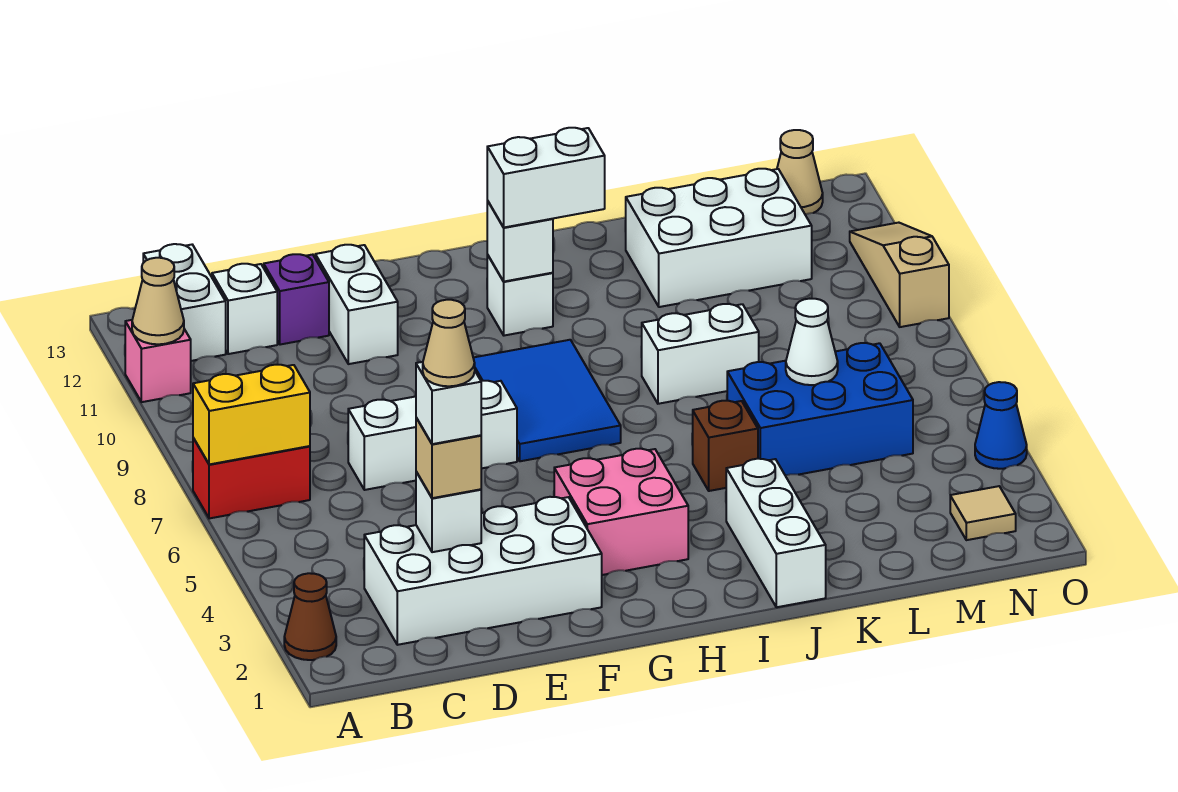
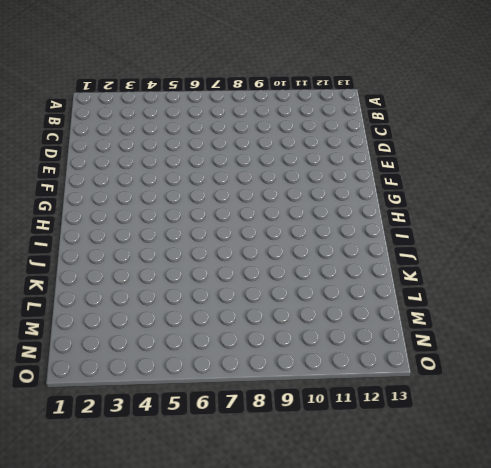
none -> brown 1x1 cone [284,573,336,660]
none -> red 1x2 brick [193,438,310,518]
none -> pink 1x1 brick [125,320,191,402]
none -> white 1x2 brick [143,244,226,361]

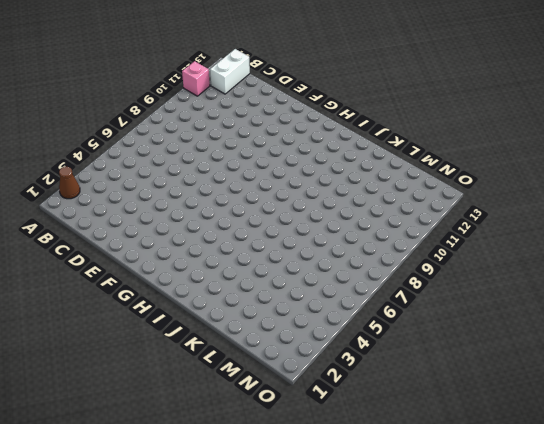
none -> red 1x2 brick [193,438,310,518]
none -> white 2x4 brick [364,497,602,645]
none -> white 1x1 brick [212,264,277,354]
none -> white 1x3 brick [348,381,517,490]

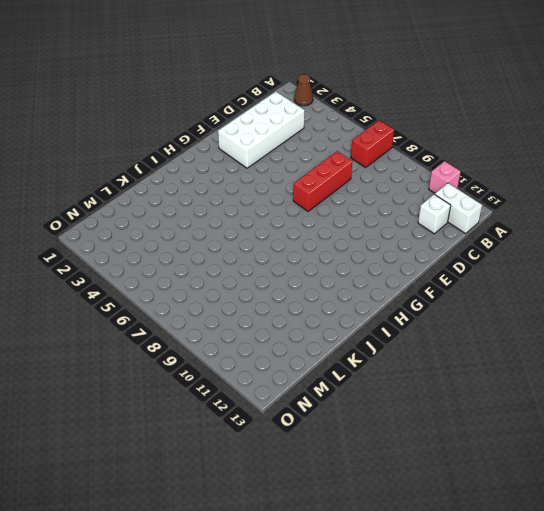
red 1x3 brick [293,151,352,211] -> white 1x3 brick [348,381,517,490]
none -> purple 1x1 brick [264,254,329,345]
none -> white 1x2 brick [315,245,398,364]
none -> pink 2x2 brick [554,449,688,575]
none -> blue 2x3 tile [473,340,621,461]

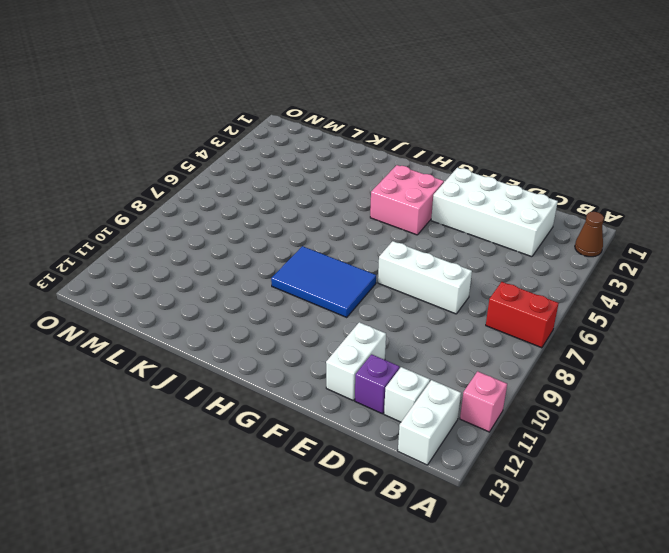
blue 2x3 tile [271,246,376,317] -> blue 2x3 tile turned to [473,340,621,461]
none -> white 1x1 brick [487,255,553,336]
none -> white 1x3 brick [726,459,826,607]
none -> brown 1x1 brick [693,401,758,491]
none -> white 1x2 brick [641,304,759,404]

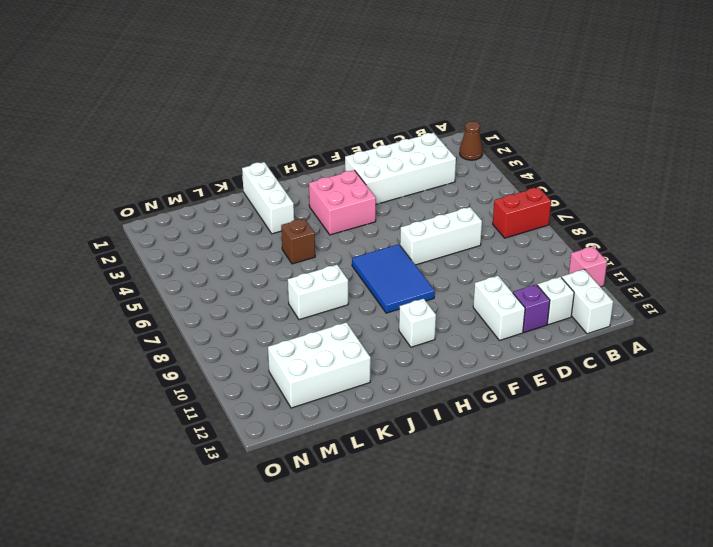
none -> blue 2x3 brick [727,343,913,475]
none -> tan 1x1 tile [950,486,1016,540]
none -> tan 1x1 cone [777,130,823,214]
none -> blue 1x1 cone [975,382,1027,469]

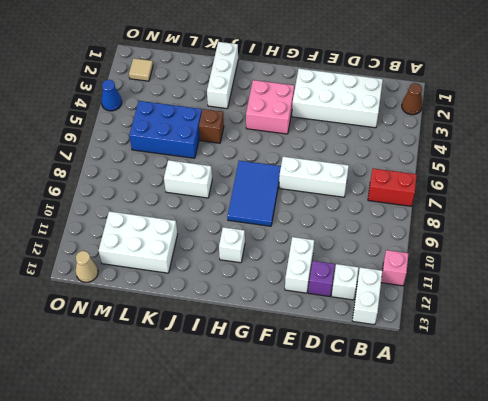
none -> tan 1x3 slope [850,223,949,327]
none -> yellow 1x2 brick [193,365,310,464]
none -> tan 1x1 cone [132,258,184,344]
none -> white 1x1 brick [416,472,481,552]

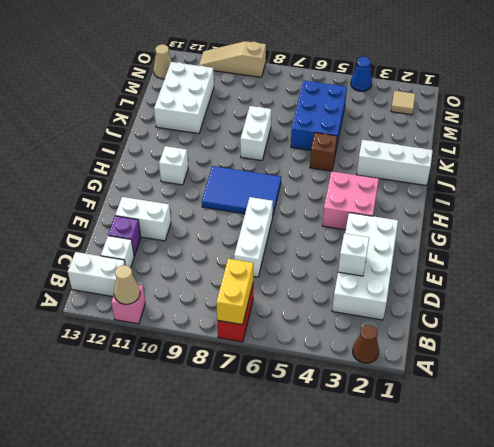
none -> white 1x1 brick [487,201,553,281]
none -> white 1x1 cone [786,299,838,385]
none -> tan 1x1 brick [416,418,481,498]
none -> white 1x2 brick [487,128,605,227]

